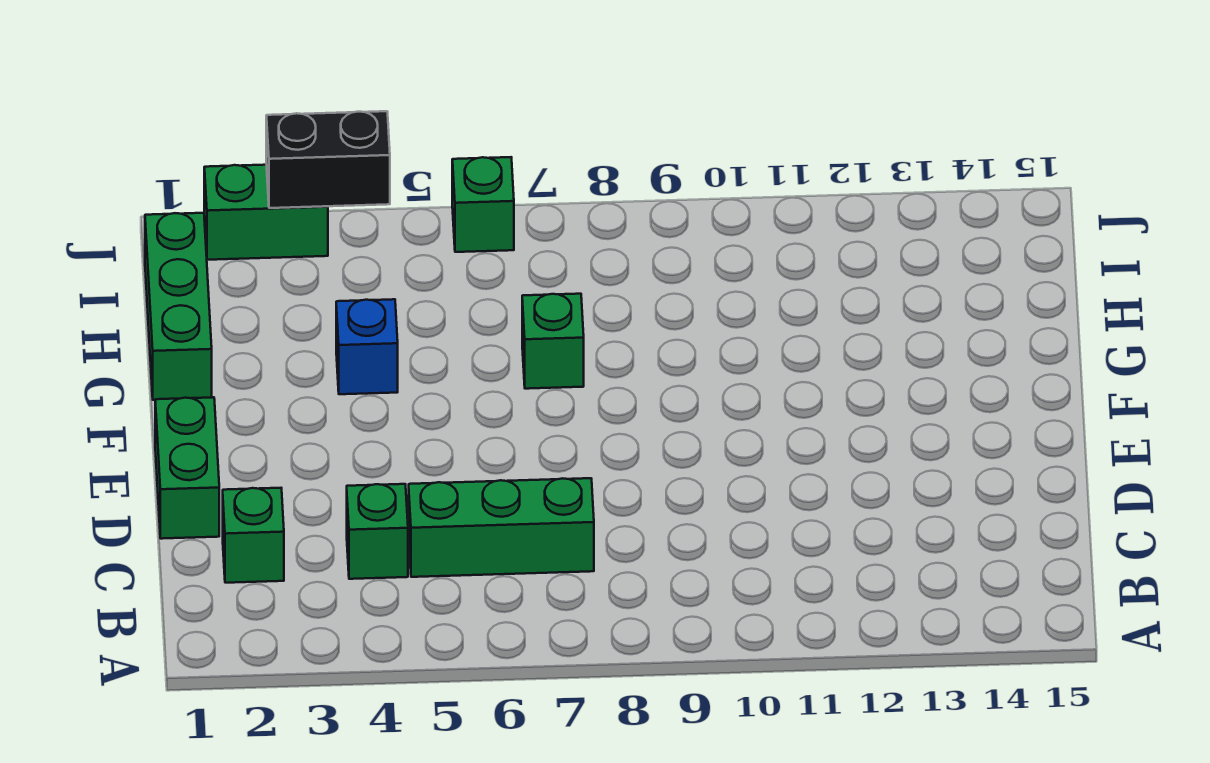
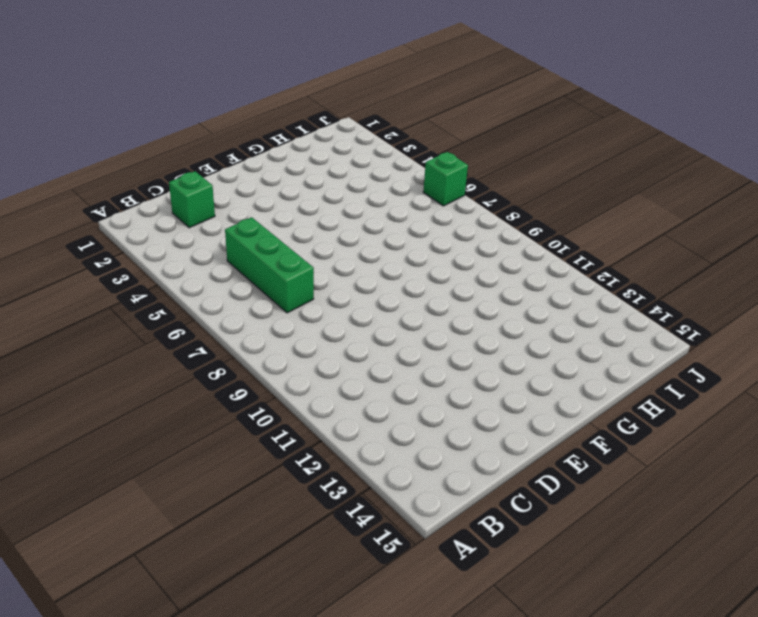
none -> green 1x1 brick [347,484,408,579]
none -> green 1x2 brick [155,397,219,539]

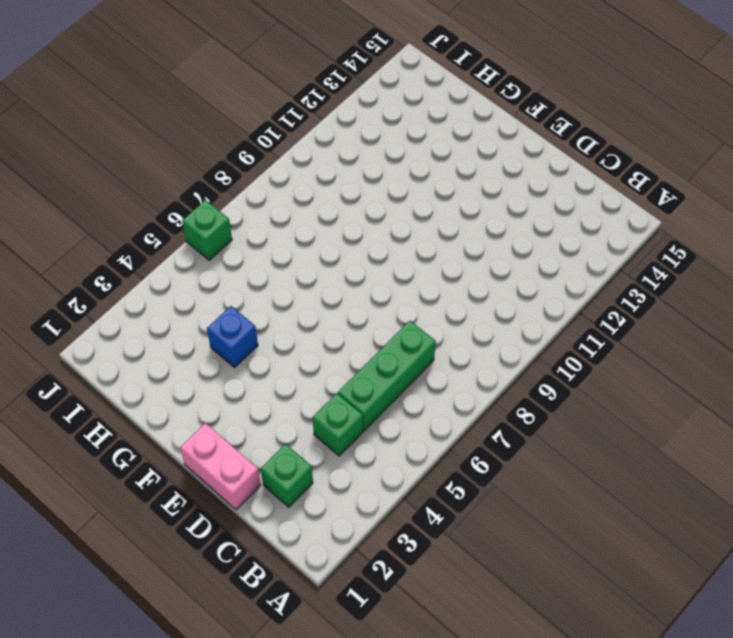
pink 1x2 brick [180,423,261,510] -> green 1x2 brick [155,397,219,539]
none -> green 1x3 brick [145,213,212,400]
none -> green 1x1 brick [522,294,584,389]

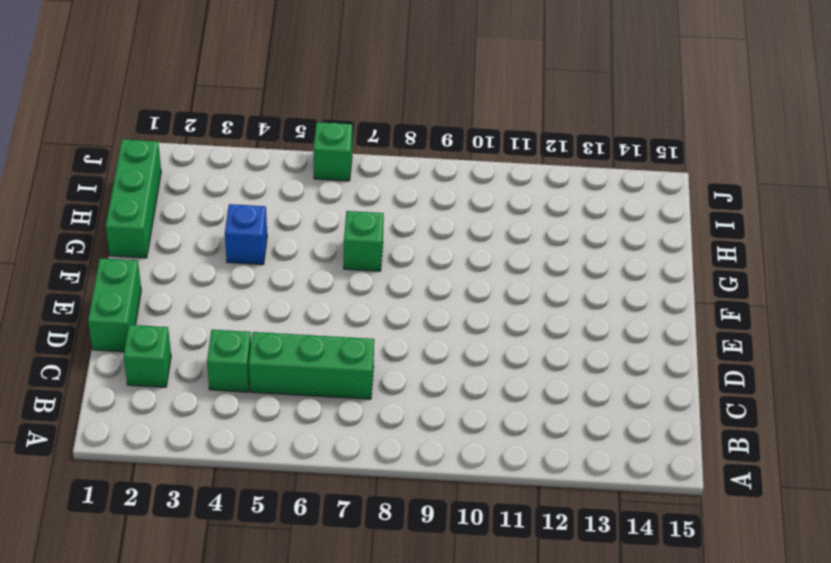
none -> green 1x2 brick [204,165,328,260]
none -> black 1x2 brick [266,111,390,208]

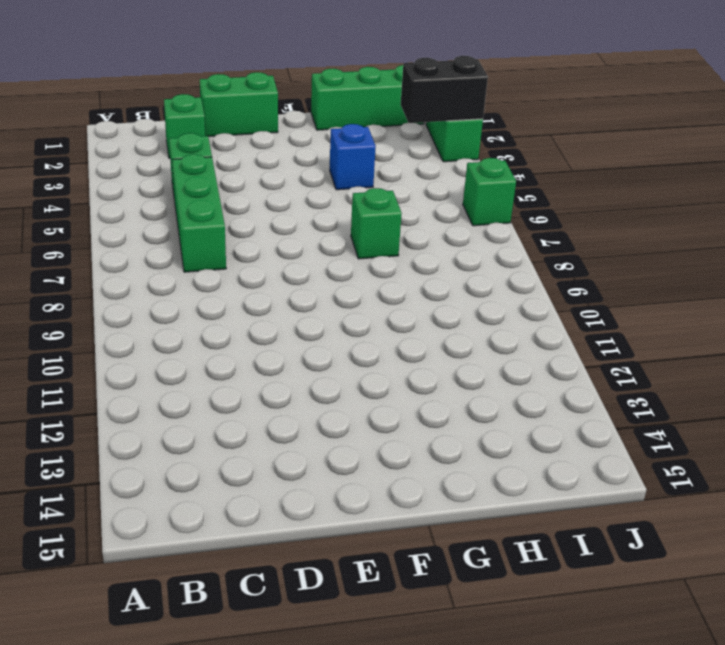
black 1x2 brick [401,56,488,123] -> black 1x2 brick turned to [266,111,390,208]

